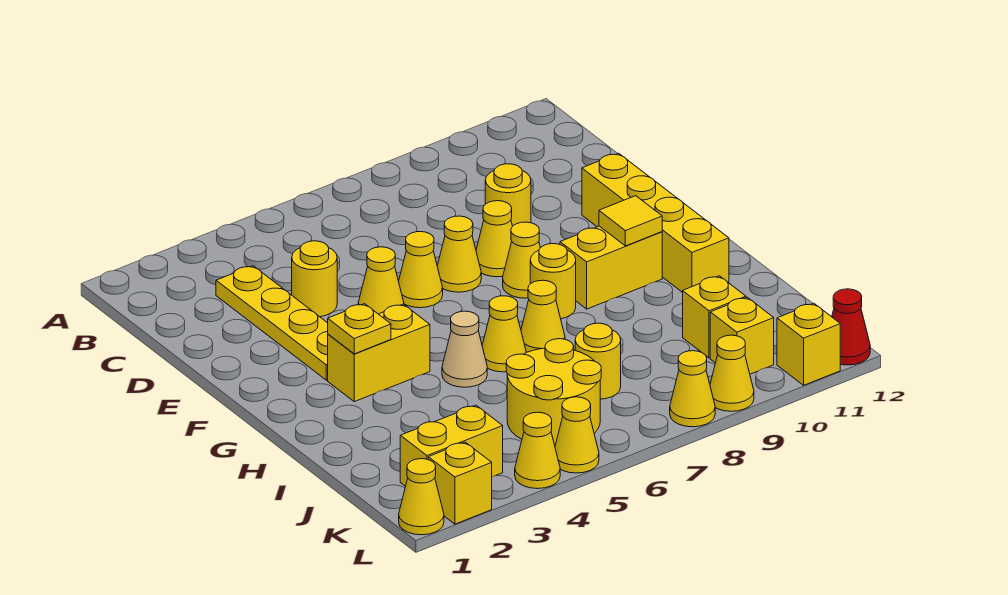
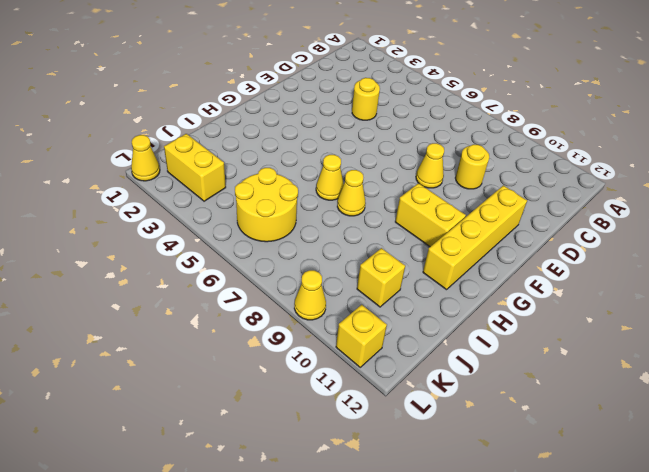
none -> yellow 1x4 plate [216,266,328,380]
none -> yellow 1x1 cone [358,247,404,314]
none -> yellow 1x1 cone [399,232,443,308]
none -> yellow 1x1 cone [437,216,481,292]

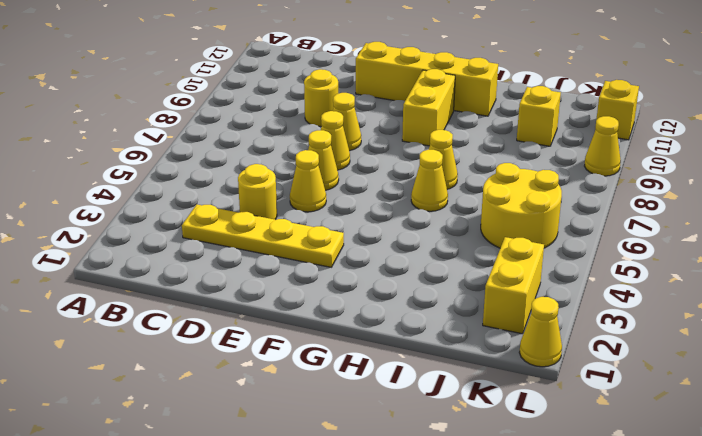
none -> yellow 1x1 cone [503,222,540,298]
none -> yellow 1x2 brick [328,304,430,402]
none -> yellow 1x1 round brick [530,244,576,319]
none -> tan 1x1 cone [442,311,487,387]

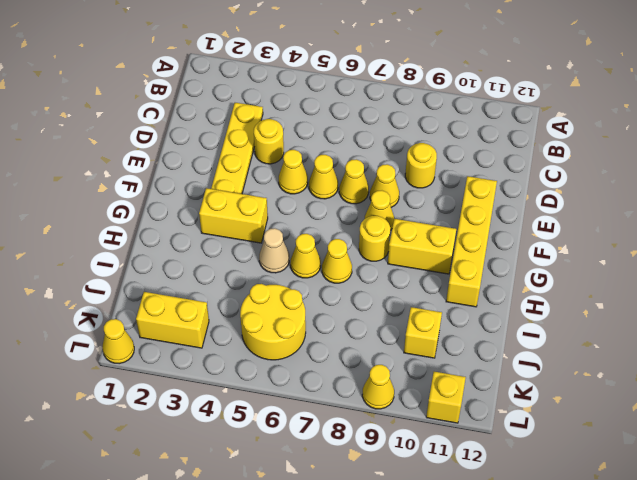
none -> yellow 1x1 round brick [575,323,621,399]
none -> yellow 1x1 brick [710,297,774,374]
none -> yellow 1x1 brick [428,442,492,524]
none -> yellow 1x1 cone [515,412,560,489]

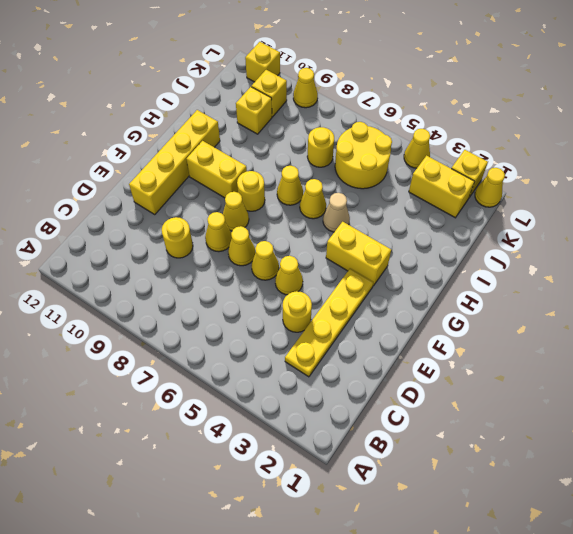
none -> yellow 1x1 cone [555,397,599,473]
none -> yellow 1x1 cone [670,351,715,427]
none -> red 1x1 cone [832,289,870,365]
none -> yellow 1x1 plate [328,304,391,354]

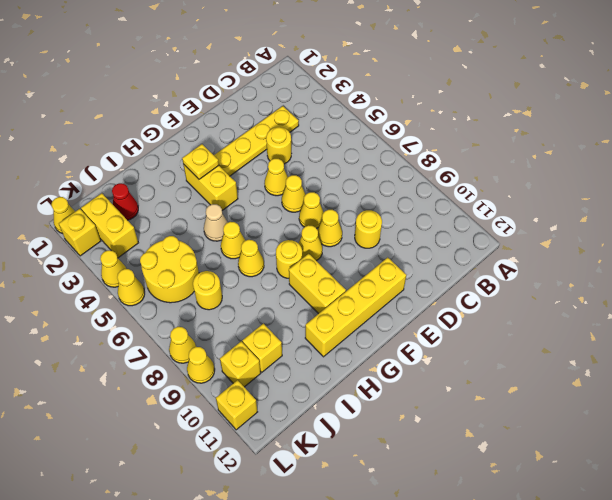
red 1x1 cone [112,183,138,220] -> red 1x1 cone moved to [832,289,870,365]
none -> yellow 1x1 tile [599,196,662,246]

